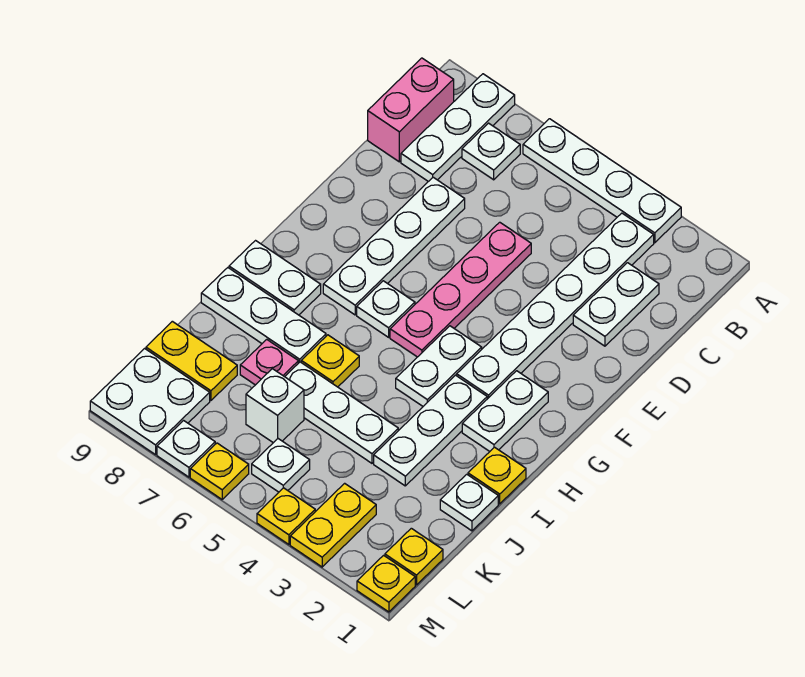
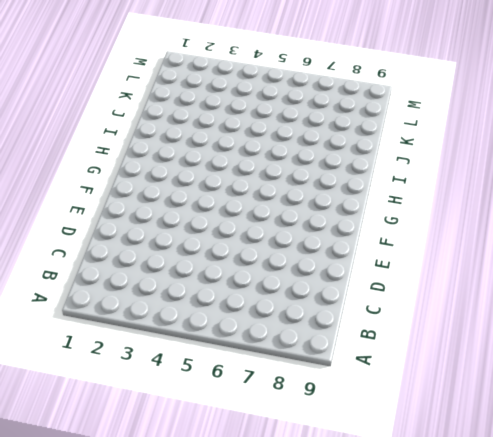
none -> white 1x4 plate [523,119,681,243]
none -> white 1x3 plate [401,74,515,182]
none -> white 1x6 plate [457,213,654,399]

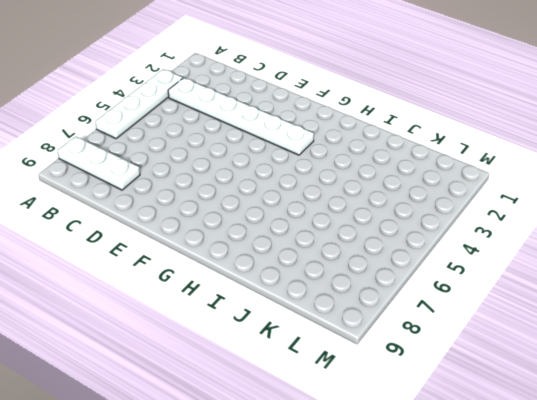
none -> white 1x1 plate [462,123,520,180]
none -> pink 1x2 brick [368,58,454,162]
none -> white 1x2 plate [573,263,659,346]

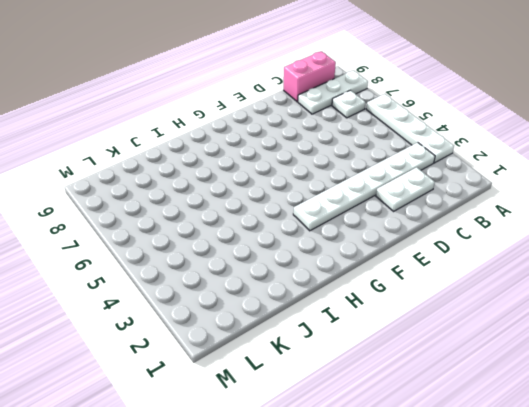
none -> pink 1x4 plate [390,222,531,357]
none -> white 1x4 plate [323,177,465,315]
none -> white 1x2 plate [462,371,548,451]

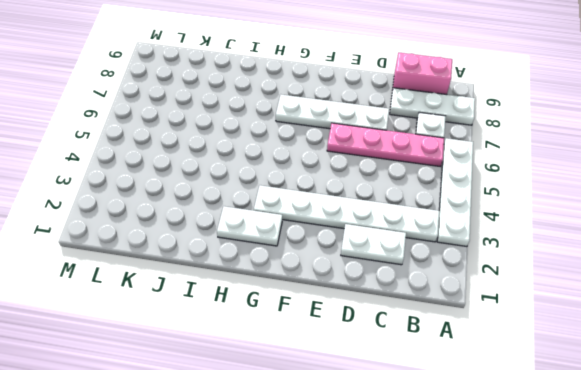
pink 1x4 plate [327,123,444,167] -> pink 1x4 plate moved to [390,222,531,357]
none -> white 1x2 plate [396,326,482,406]
none -> white 1x1 plate [357,281,415,337]
none -> white 1x3 plate [374,375,487,486]

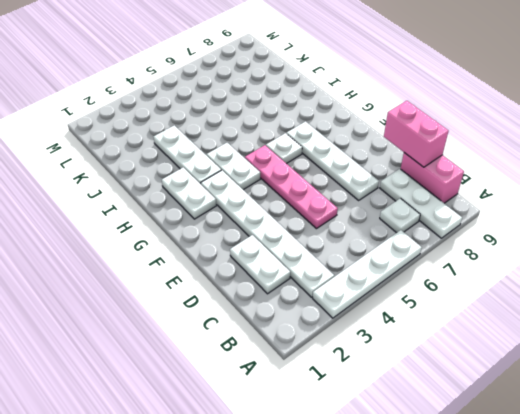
pink 1x2 brick [384,101,449,167] -> none
none -> white 1x2 plate [229,241,321,315]
none -> yellow 1x1 plate [468,447,526,504]
none -> yellow 1x1 plate [301,335,359,387]

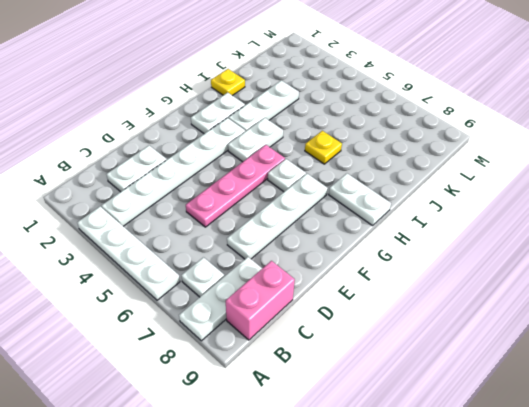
none -> white 1x3 plate [201,268,326,363]
none -> white 1x1 plate [440,474,498,531]
none -> white 1x3 plate [285,362,398,463]

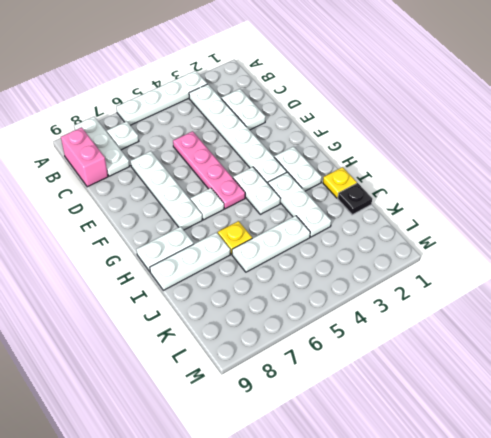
black 1x1 plate [338,183,372,215] -> white 1x1 plate [440,474,498,531]
none -> pink 1x1 plate [240,339,298,385]
none -> white 1x1 brick [246,369,304,443]
none -> yellow 1x2 plate [146,321,237,400]

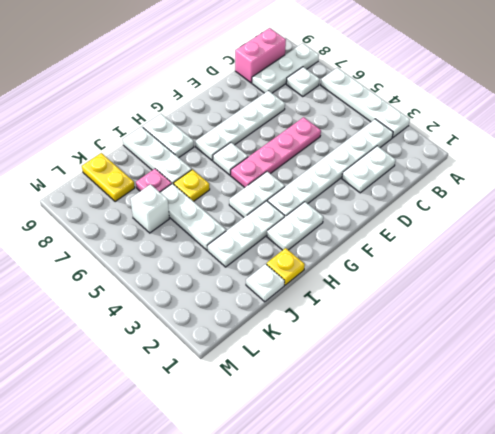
none -> yellow 1x1 plate [385,528,443,585]
none -> yellow 1x2 plate [290,483,376,567]
none -> white 1x1 plate [252,439,310,492]

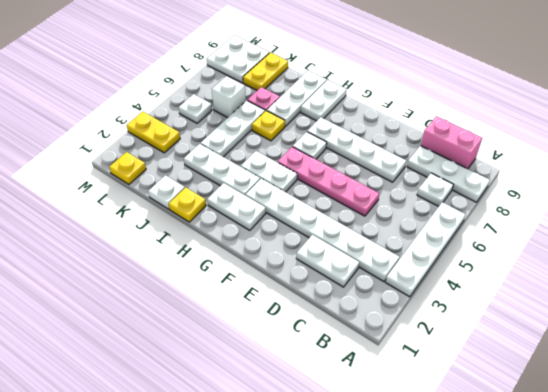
none -> yellow 1x1 plate [357,555,415,612]
none -> yellow 1x1 plate [257,488,315,545]
none -> yellow 1x1 plate [190,443,249,499]

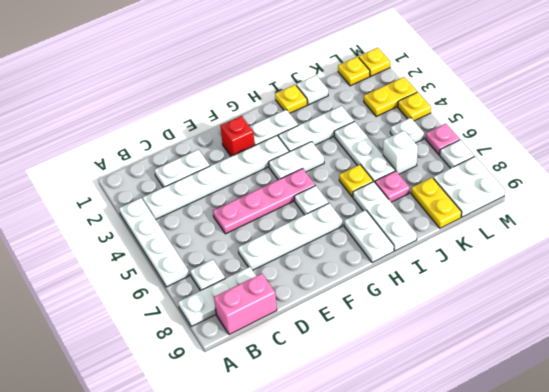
red 1x1 brick [220,116,255,156] -> none
pink 1x1 plate [425,124,460,155] -> yellow 1x1 plate [190,443,249,499]

